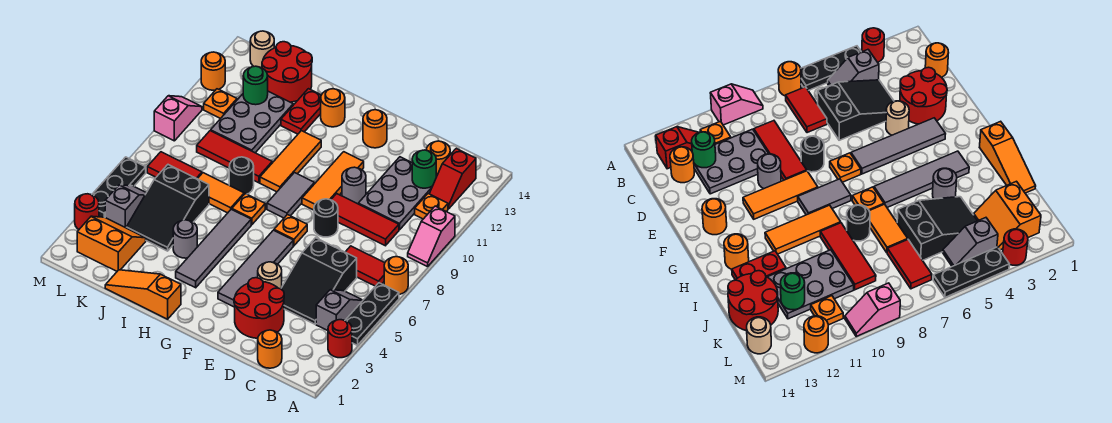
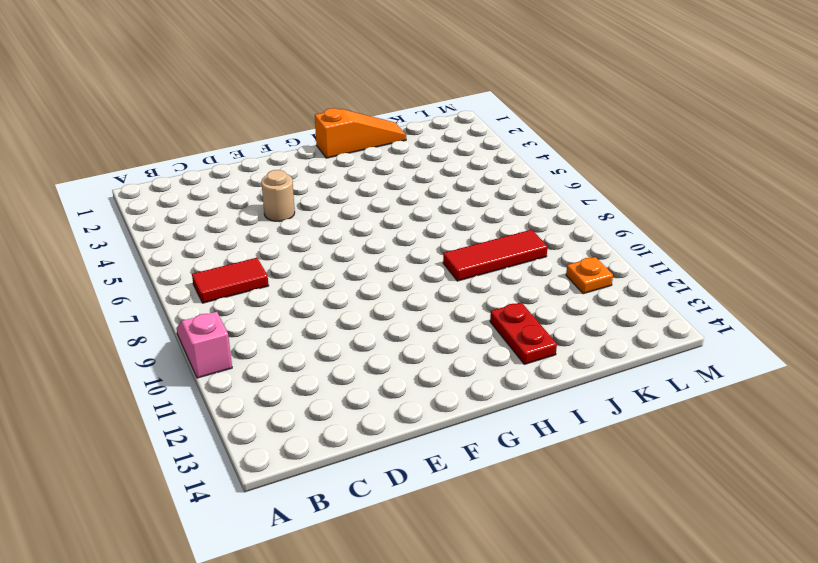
none -> red 1x1 round brick [328,320,352,358]
none -> black 1x3 plate [345,283,399,345]
none -> orange 1x1 round brick [384,257,408,294]
none -> grey 1x2 slope [316,290,363,331]

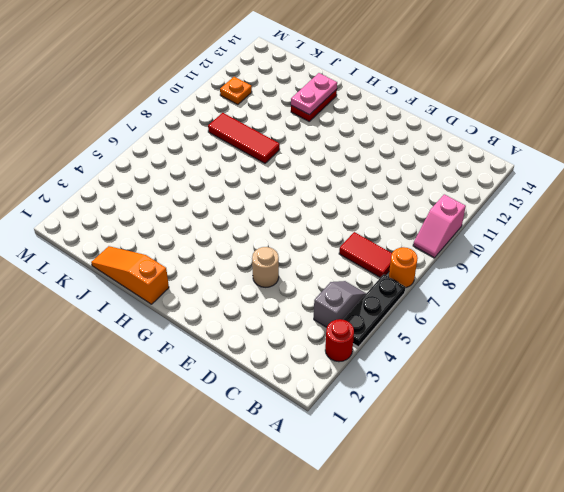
pink 1x2 plate [291,73,337,115] -> none
none -> orange 1x1 plate [415,194,448,219]
none -> red 1x2 slope [429,149,476,209]
none -> orange 1x1 round brick [258,330,282,368]
none -> black 2x3 slope [281,238,357,324]

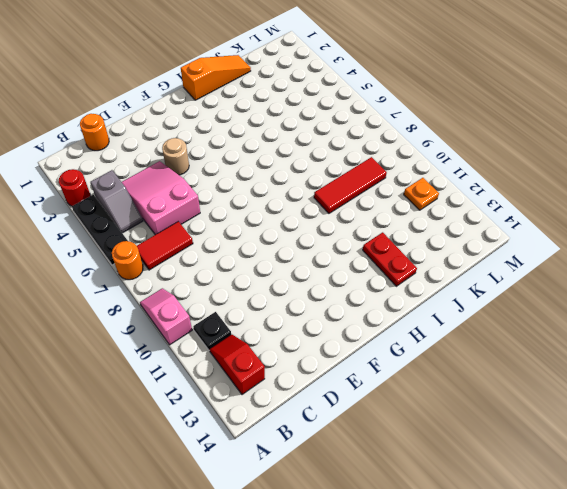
black 1x1 plate [193,312,231,350] -> orange 1x1 plate [415,194,448,219]
pink 2x3 slope [122,161,200,235] -> black 2x3 slope [281,238,357,324]
none -> red 1x3 tile [331,194,399,246]
none -> grey 2x3 plate [358,157,437,230]
none -> orange 1x1 round brick [426,141,450,175]
none -> red 2x2 round brick [234,278,284,338]

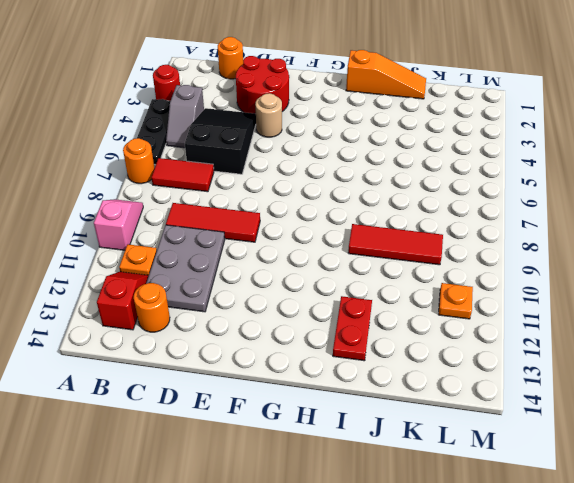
none -> black 1x1 round brick [314,199,338,237]
none -> grey 1x1 round brick [342,167,366,204]
none -> grey 1x4 tile [218,230,293,307]
none -> orange 1x1 plate [274,215,307,246]

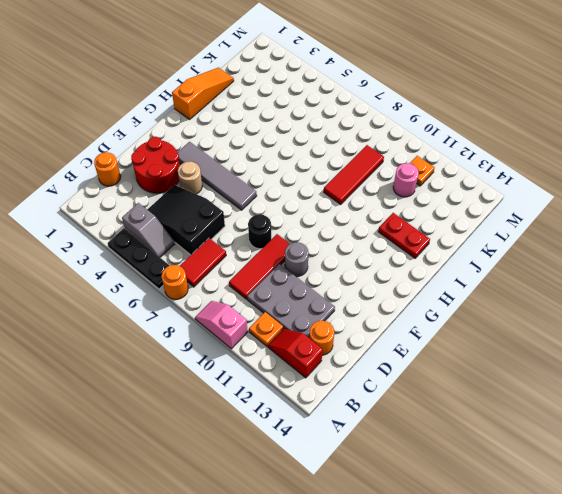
pink 1x1 round brick [393,163,419,197] -> grey 2x3 plate [211,91,293,153]
none -> red 1x1 round brick [328,320,352,358]
none -> orange 1x1 plate [274,215,307,246]
none -> orange 1x3 tile [302,152,364,210]
none -> orange 1x1 round brick [363,110,387,148]

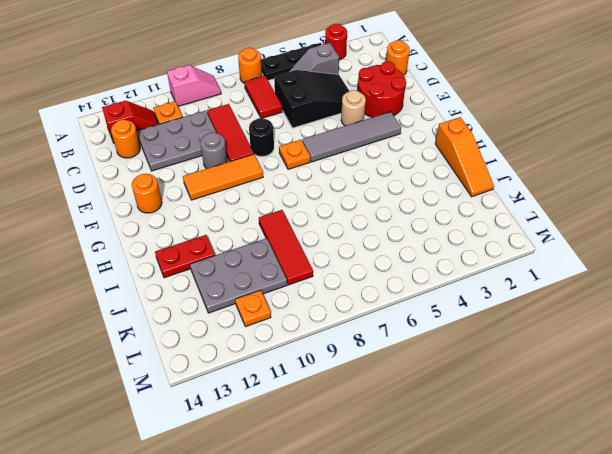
none -> grey 1x2 tile [267,173,314,218]
none -> grey 1x4 tile [176,209,251,288]
none -> orange 1x1 plate [232,194,265,225]
none -> orange 1x3 tile [260,131,321,192]

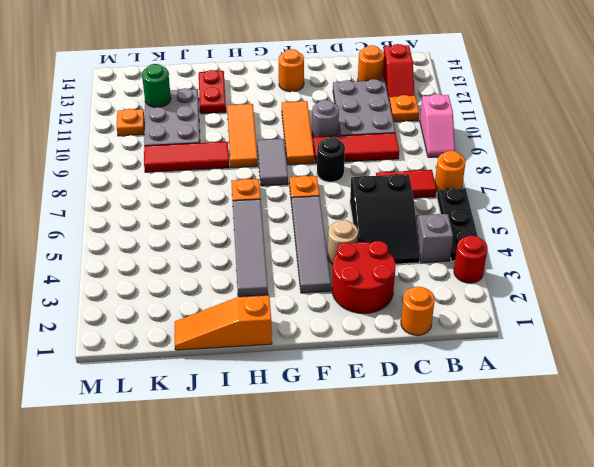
none -> orange 1x1 round brick [321,89,345,127]
none -> grey 1x1 round brick [173,220,197,258]
none -> orange 1x2 tile [198,173,244,213]
none -> black 1x1 round brick [229,157,254,194]

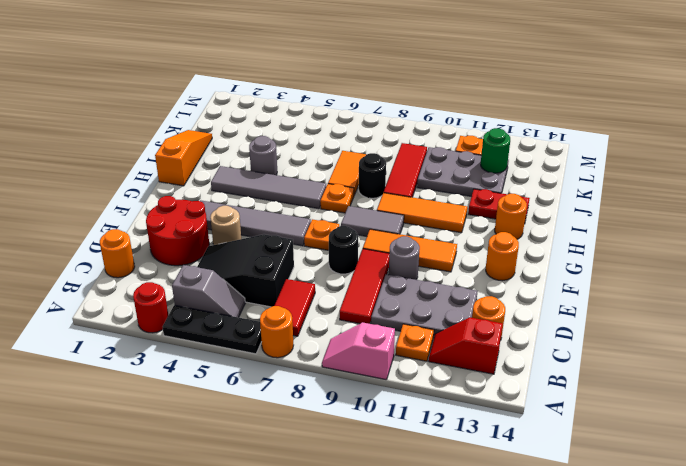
none -> black 2x3 slope [126,165,209,251]
none -> red 2x2 round brick [262,42,312,102]
none -> orange 2x2 slope [77,216,146,271]
none -> red 1x2 tile [147,152,202,179]

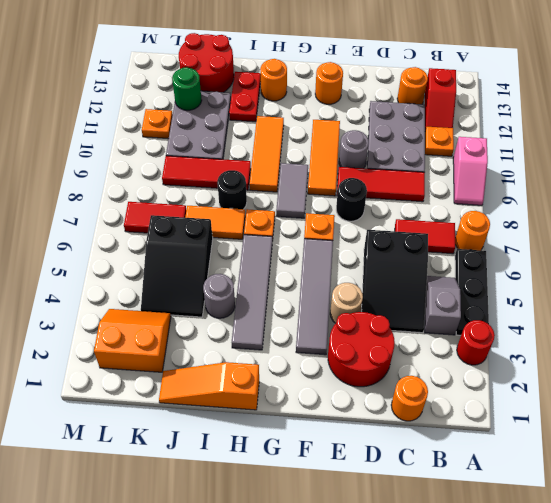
none -> grey 1x2 slope [105,185,146,228]
none -> tan 1x1 round brick [250,31,274,68]
none -> red 1x1 round brick [75,194,99,229]
none -> black 1x3 plate [92,157,146,217]

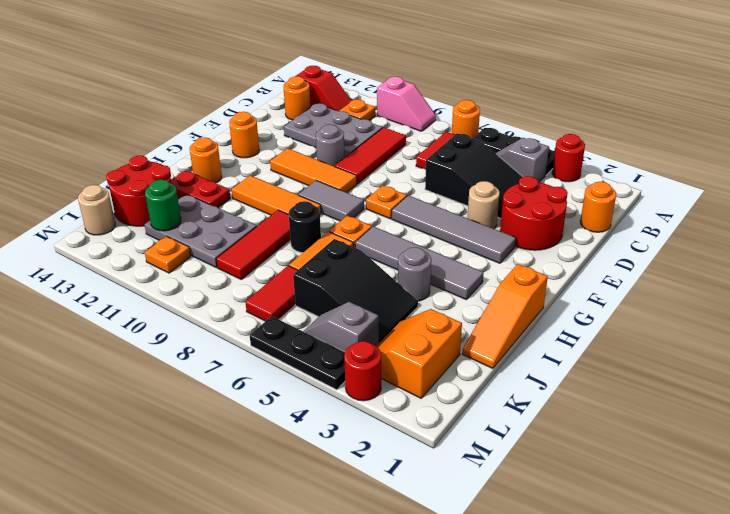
none -> black 1x1 round brick [314,199,338,237]
none -> pink 1x2 slope [154,96,202,141]
none -> orange 1x1 round brick [201,52,225,90]
none -> green 1x1 round brick [412,150,436,188]

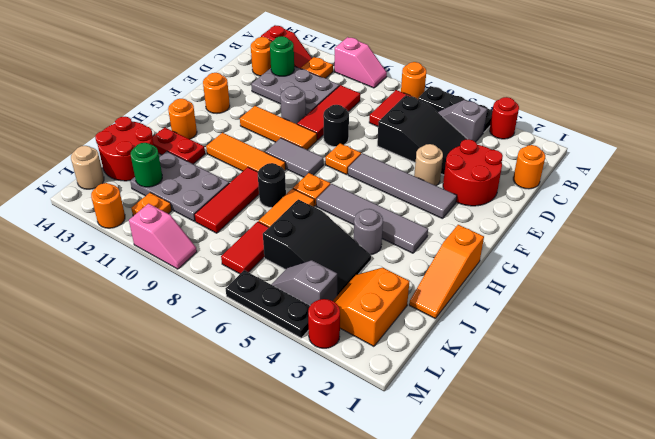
pink 1x2 slope [129,204,197,269] -> pink 1x2 slope turned to [154,96,202,141]

